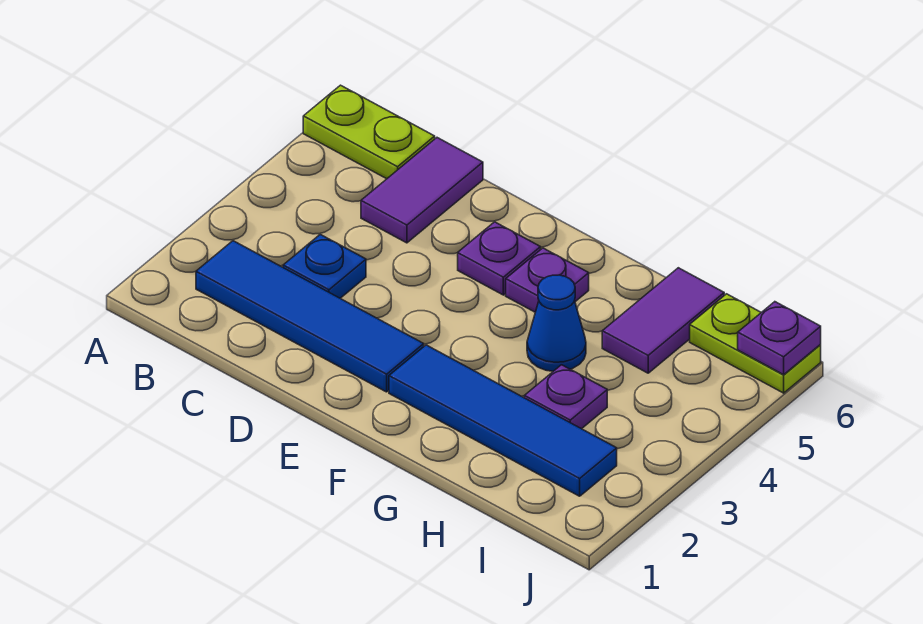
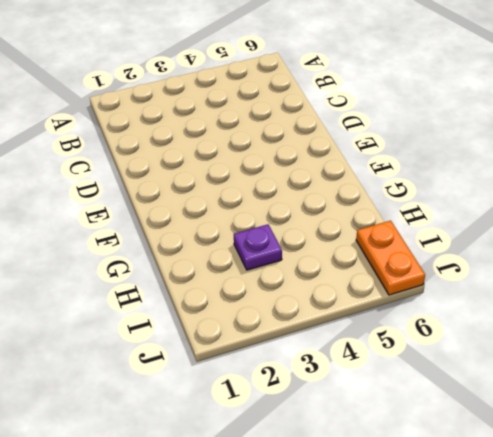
orange 1x2 plate [356,221,425,295] -> lime 1x2 plate [690,294,821,393]
none -> lime 1x2 plate [303,85,435,179]
none -> blue 1x4 tile [196,241,424,392]
none -> blue 1x1 plate [283,234,366,298]

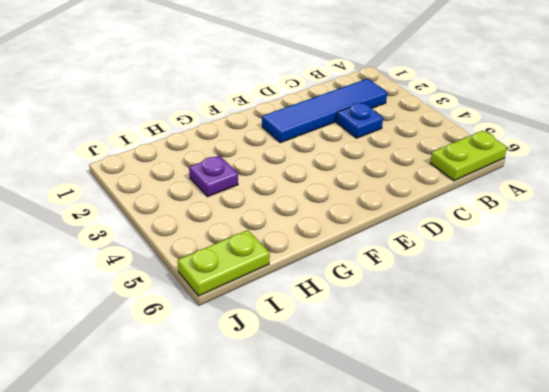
none -> purple 1x2 tile [361,138,483,243]
none -> purple 1x1 plate [458,222,541,295]
none -> blue 1x4 tile [389,345,617,496]

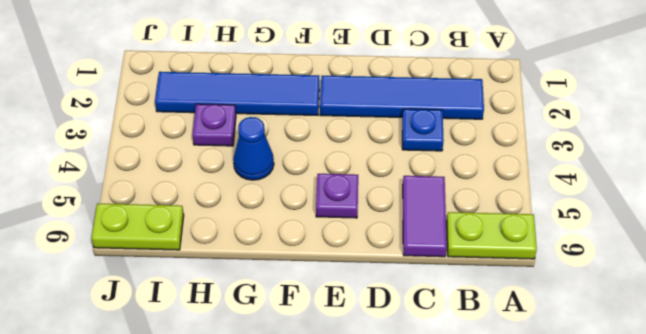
none -> purple 1x1 plate [506,248,589,312]
none -> purple 1x2 tile [602,268,724,373]
none -> purple 1x1 plate [738,302,821,375]

